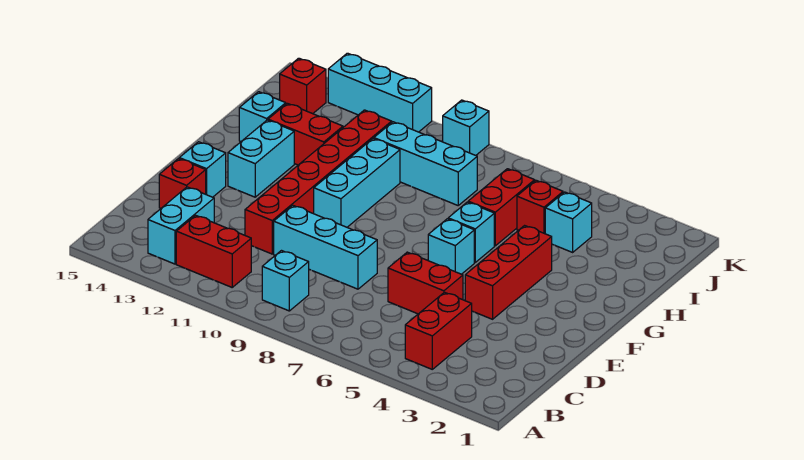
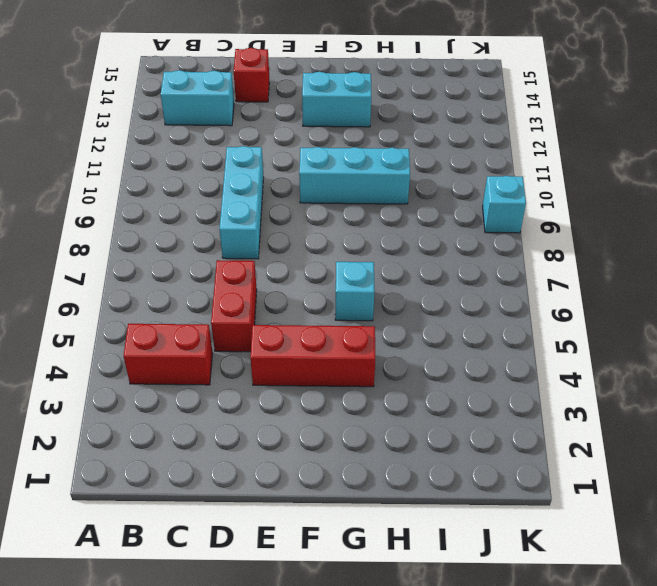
none -> cyan 1x1 brick [262,251,309,311]
none -> red 1x2 brick [176,215,251,287]
none -> red 1x6 brick [245,110,392,254]

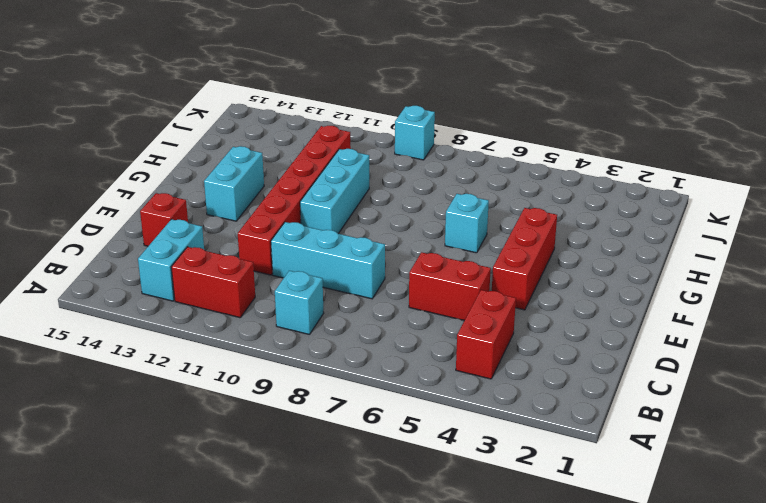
none -> cyan 1x1 brick [179,142,226,197]
none -> cyan 1x1 brick [428,219,474,274]
none -> red 1x2 brick [468,169,535,246]

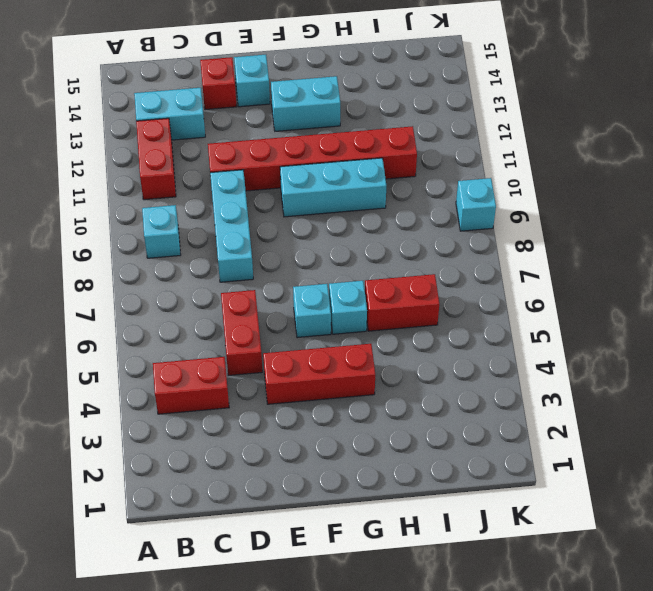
none -> red 1x2 brick [268,103,343,165]
none -> cyan 1x1 brick [239,92,286,142]
none -> cyan 1x1 brick [545,192,592,252]

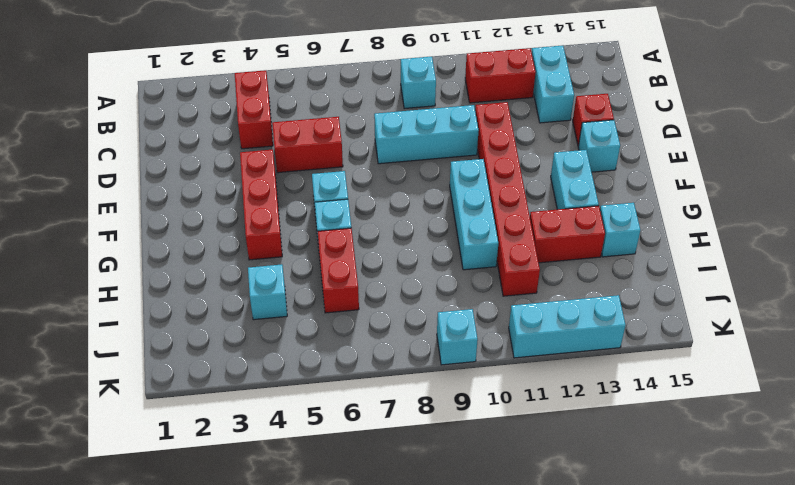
none -> red 1x1 brick [517,180,563,234]
none -> cyan 1x3 brick [374,122,477,205]
none -> red 1x1 brick [280,58,326,114]

